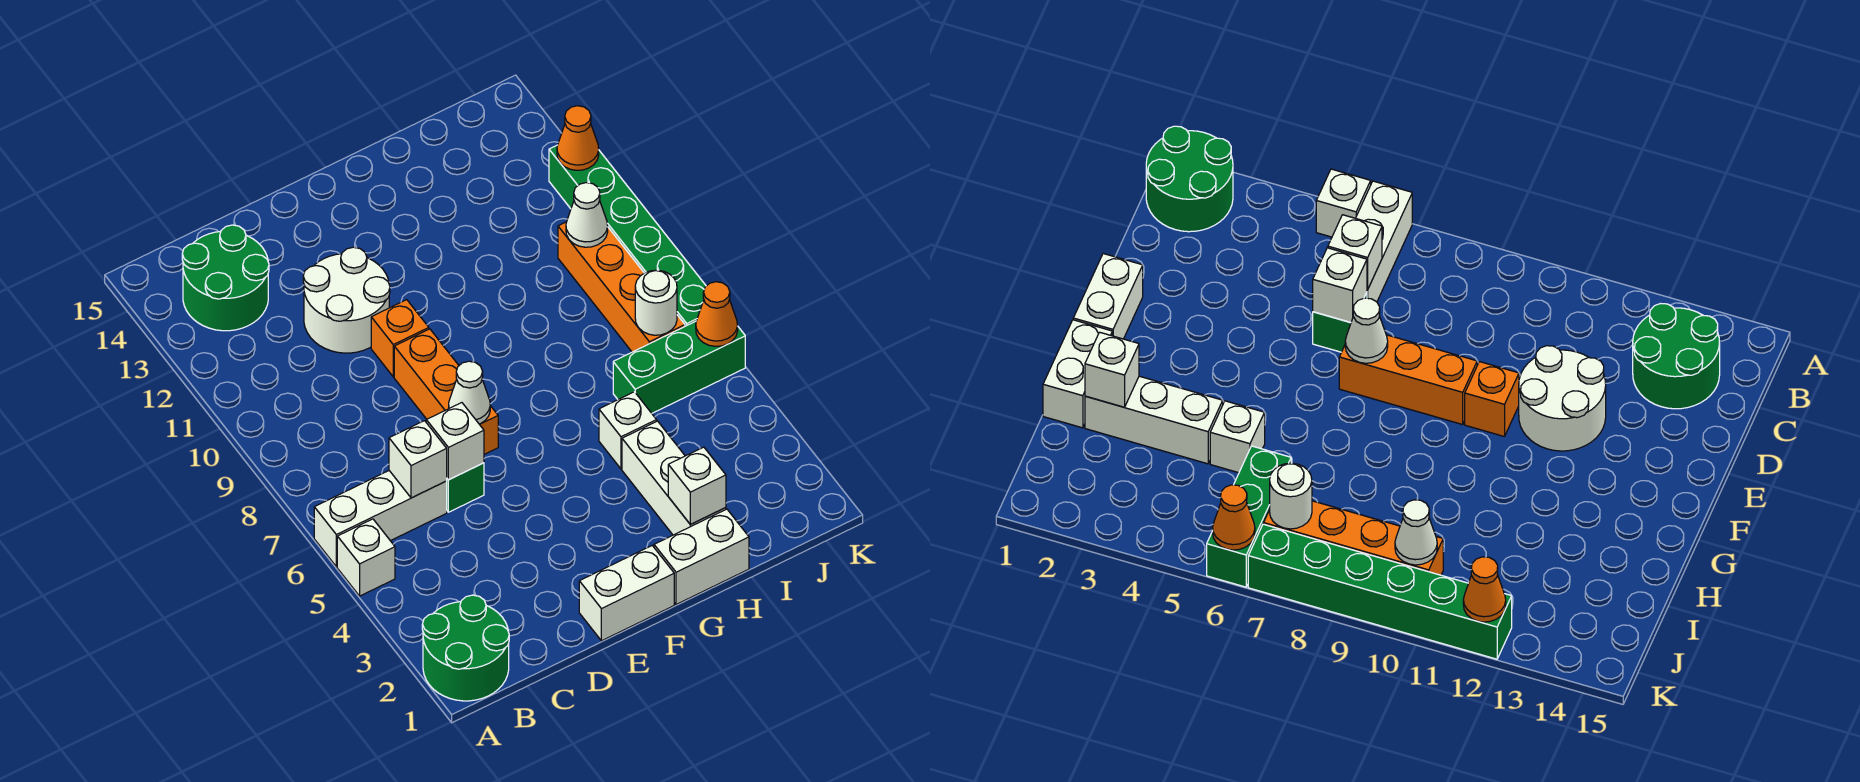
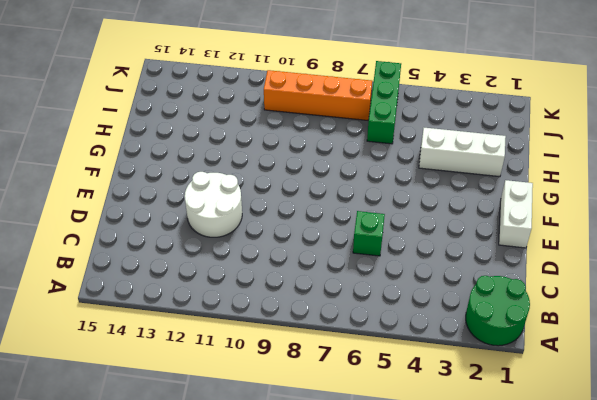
none -> white 1x1 brick [337,519,395,596]
none -> white 1x3 brick [314,471,447,567]
none -> green 2x2 round brick [182,225,269,331]

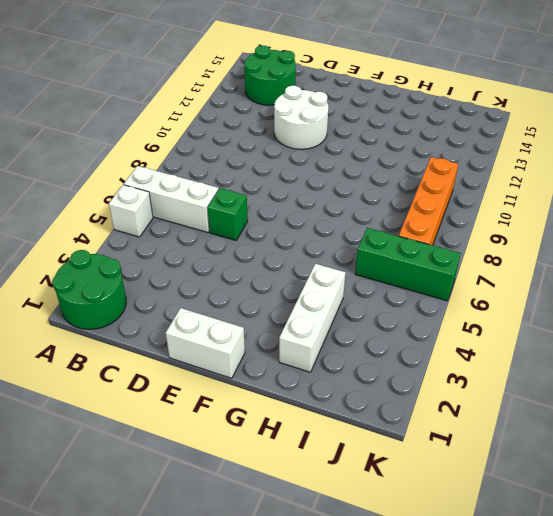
none -> orange 1x3 brick [394,329,498,454]
none -> orange 1x1 brick [371,300,429,377]
none -> white 1x2 brick [654,509,749,605]

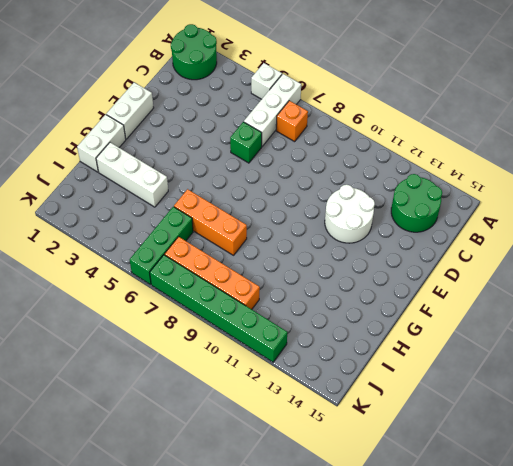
orange 1x1 brick [276,101,308,142] -> orange 1x1 brick moved to [371,300,429,377]
orange 1x3 brick [174,189,247,255] -> orange 1x3 brick moved to [394,329,498,454]
none -> white 1x1 brick [599,392,657,469]
none -> white 1x1 brick [389,421,447,498]
none -> white 1x1 brick [426,403,484,480]

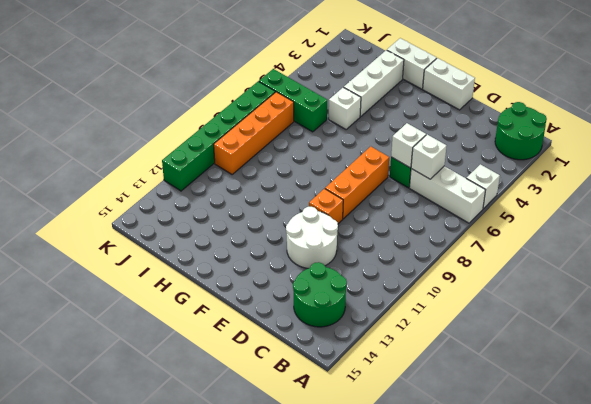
none -> white 1x1 cone [449,361,490,424]
none -> white 1x1 brick [668,447,726,524]
none -> white 1x1 round brick [635,270,677,335]

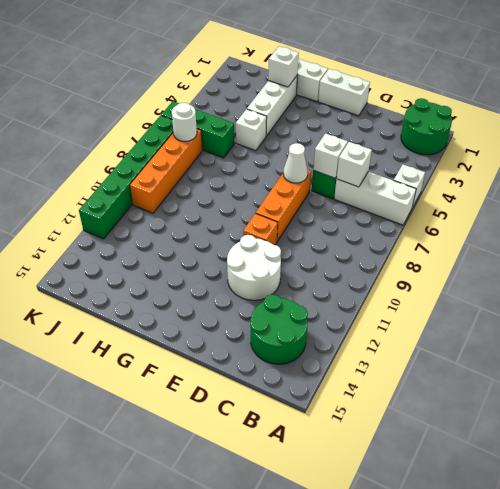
none -> white 1x1 cone [566,183,608,247]
none -> orange 1x1 cone [696,282,738,346]
none -> orange 1x1 cone [557,106,599,170]

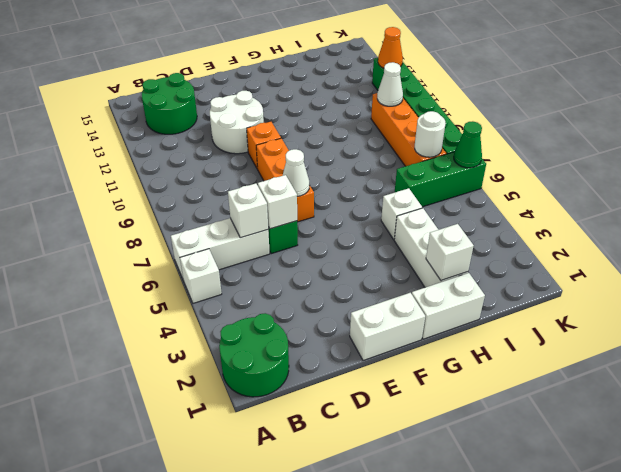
green 1x1 cone [454,121,482,168] -> orange 1x1 cone [696,282,738,346]

